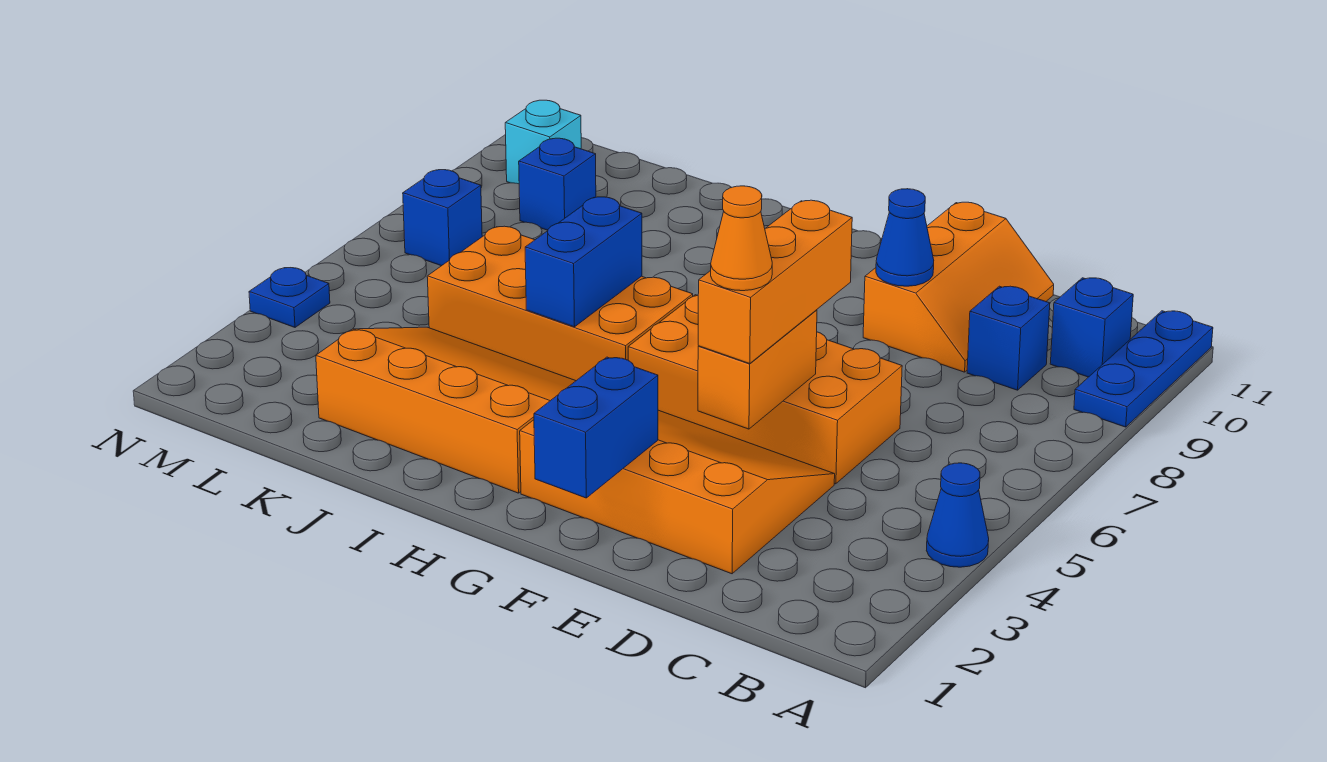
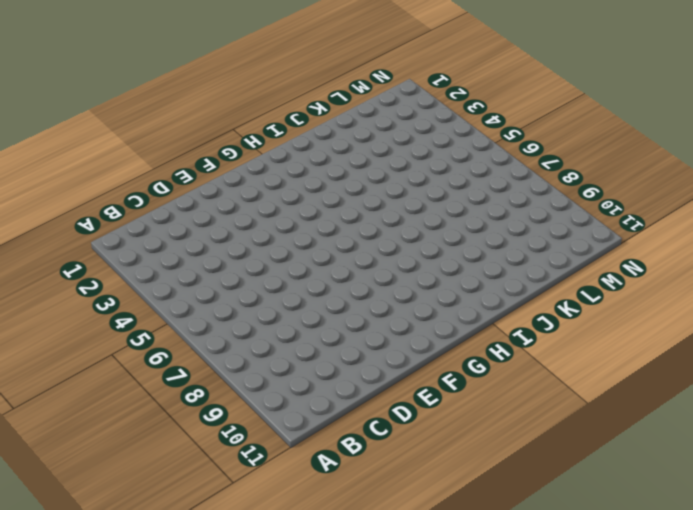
none -> blue 1x1 cone [926,463,989,567]
none -> blue 1x3 plate [1074,311,1213,427]
none -> blue 1x1 brick [1050,278,1133,377]

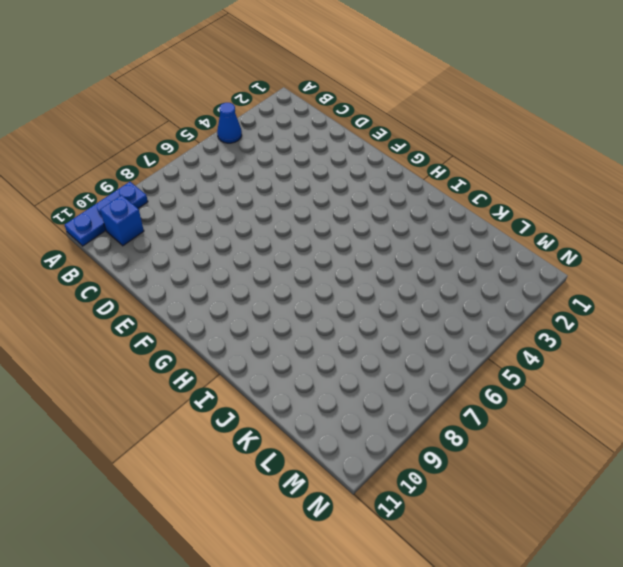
none -> blue 1x1 brick [967,286,1050,390]
none -> orange 3x4 slope [520,410,835,574]
none -> orange 2x4 brick [628,295,902,484]

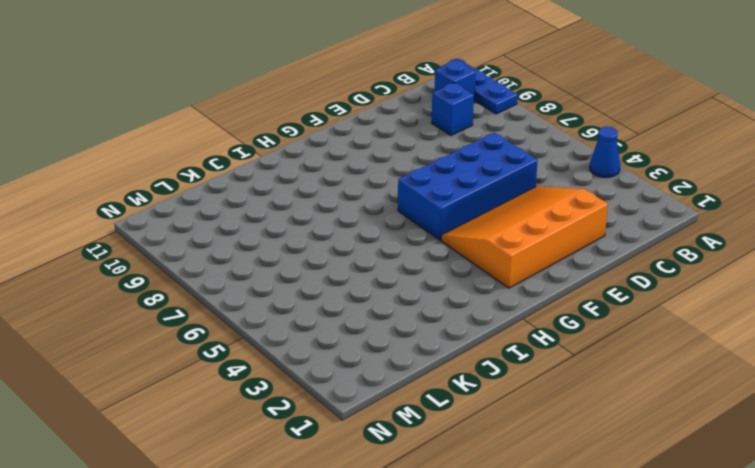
blue 2x4 brick [398,133,538,240] -> orange 2x4 brick [628,295,902,484]
none -> orange 2x3 slope [863,202,1054,372]
none -> orange 3x4 slope [316,327,575,493]
none -> orange 2x4 brick [427,226,693,381]

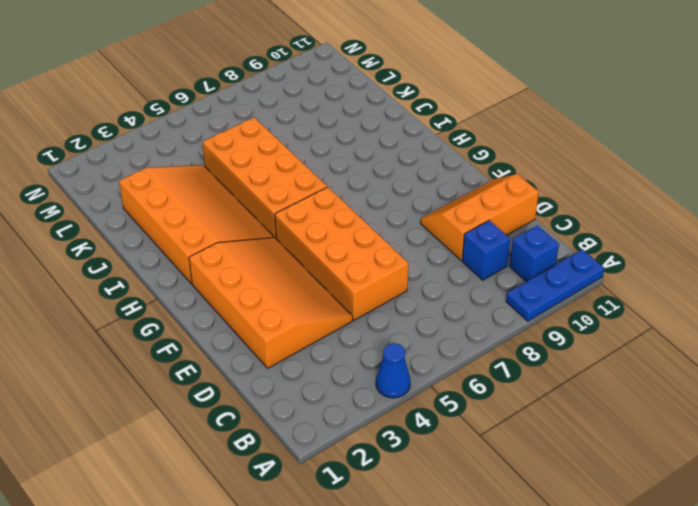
orange 2x3 slope [421,174,539,260] -> orange 2x3 slope turned to [863,202,1054,372]
none -> blue 1x1 brick [519,138,596,230]
none -> blue 1x1 brick [403,170,482,266]
none -> cyan 1x1 brick [505,100,581,184]

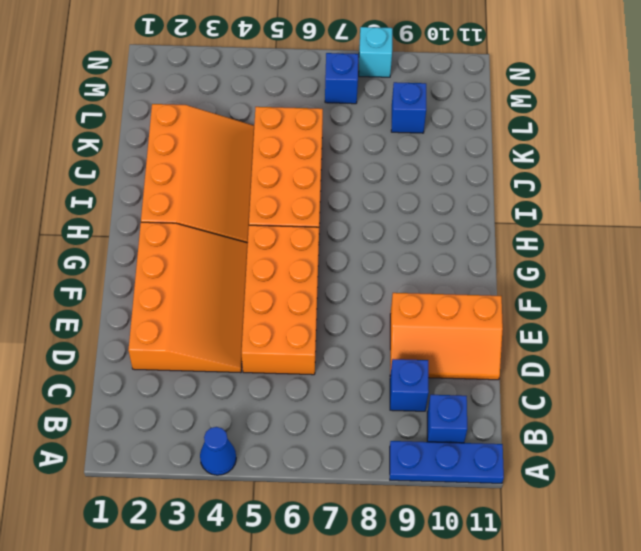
cyan 1x1 brick [359,27,392,77] -> cyan 1x1 brick moved to [505,100,581,184]
none -> blue 1x1 plate [249,268,330,327]
none -> orange 1x2 brick [698,310,817,429]
none -> blue 1x1 cone [876,189,934,286]

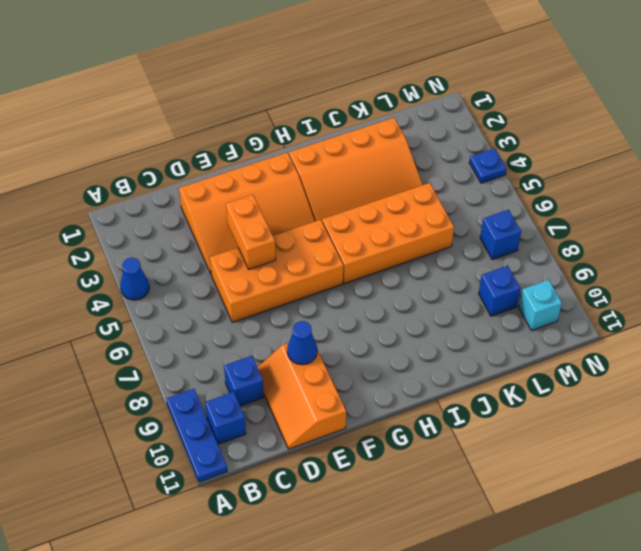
none -> blue 1x2 brick [534,357,658,498]
none -> blue 1x2 brick [525,197,642,327]
none -> orange 1x3 brick [698,200,852,363]

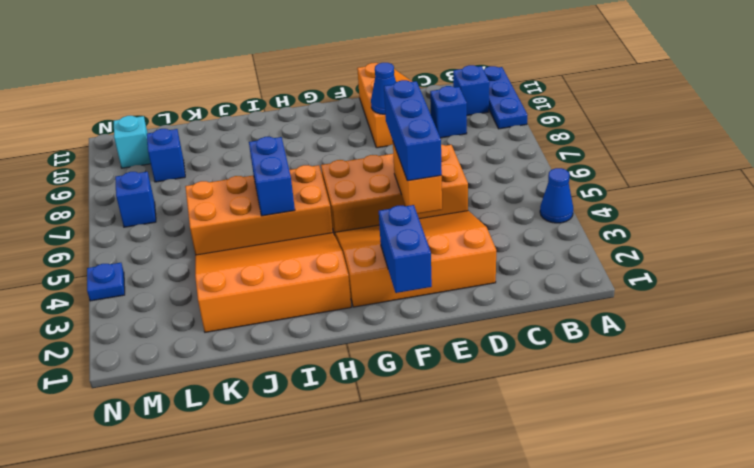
blue 1x3 brick [384,80,442,181] -> orange 1x3 brick [698,200,852,363]
none -> orange 1x1 cone [711,186,772,291]

